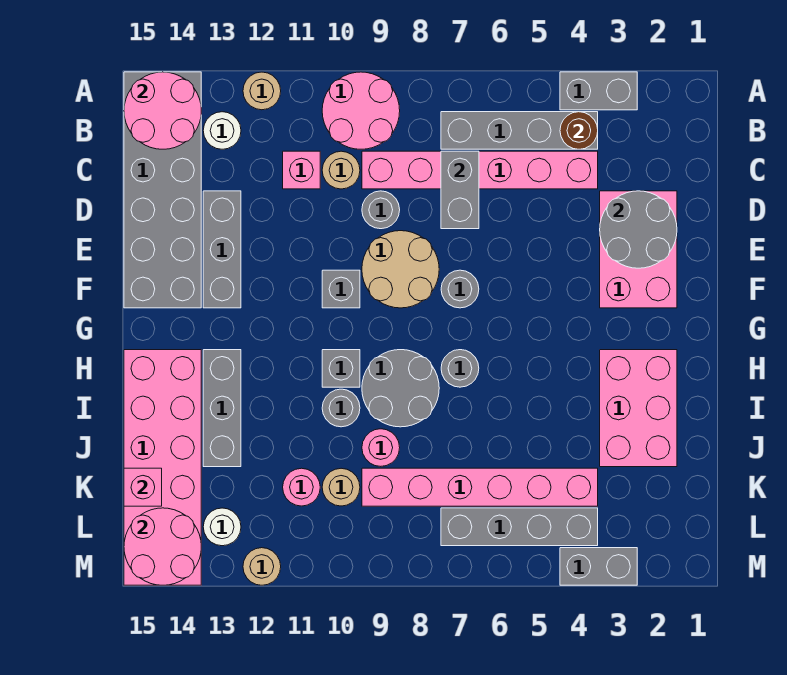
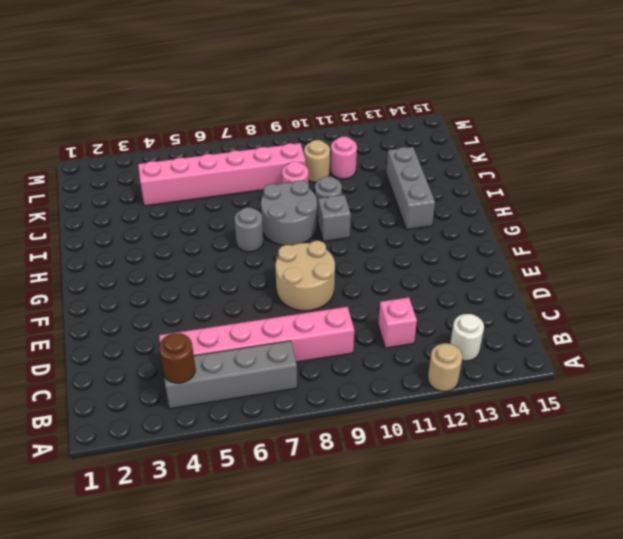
none -> grey 1x2 brick [560,72,637,110]
none -> pink 2x2 round brick [322,72,400,149]
none -> grey 2x6 brick [124,72,201,308]
none -> tan 1x1 round brick [322,151,360,189]

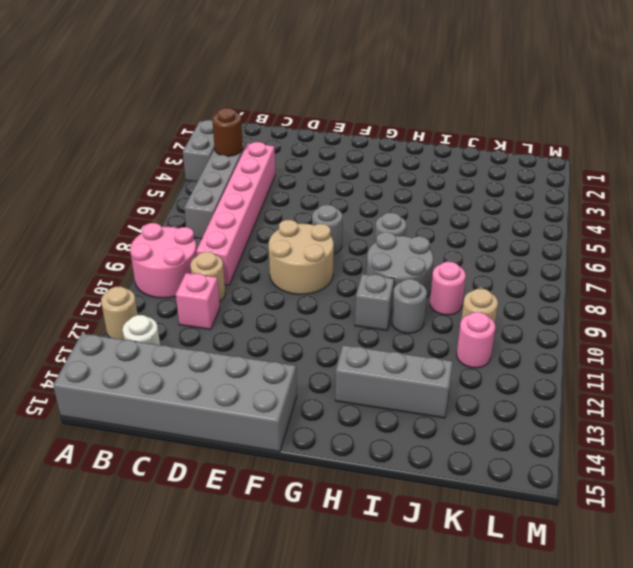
none -> pink 2x3 brick [600,191,677,308]
none -> grey 1x1 round brick [362,191,400,229]
none -> grey 1x3 brick [203,191,241,308]
none -> grey 1x1 brick [322,270,360,308]

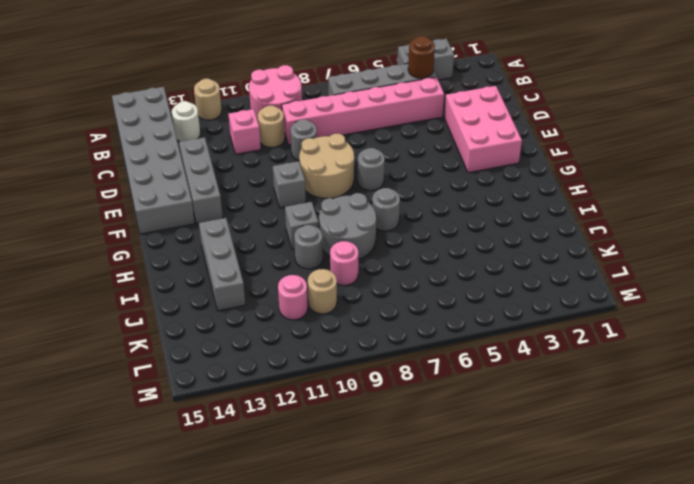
none -> pink 2x3 brick [600,350,677,467]
none -> pink 2x6 brick [124,350,201,585]
none -> pink 1x6 brick [362,468,598,506]
none -> grey 1x4 brick [441,508,598,546]

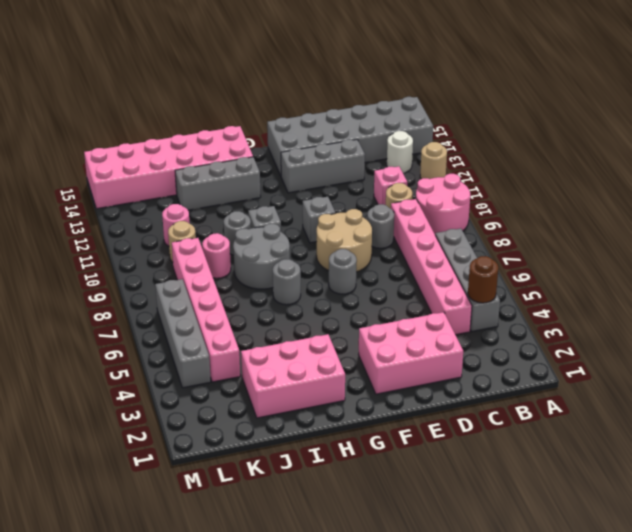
none -> grey 1x2 brick [560,72,637,110]
none -> white 1x1 round brick [203,508,241,546]
none -> grey 1x2 brick [560,548,637,585]
none -> tan 1x1 round brick [243,548,281,585]

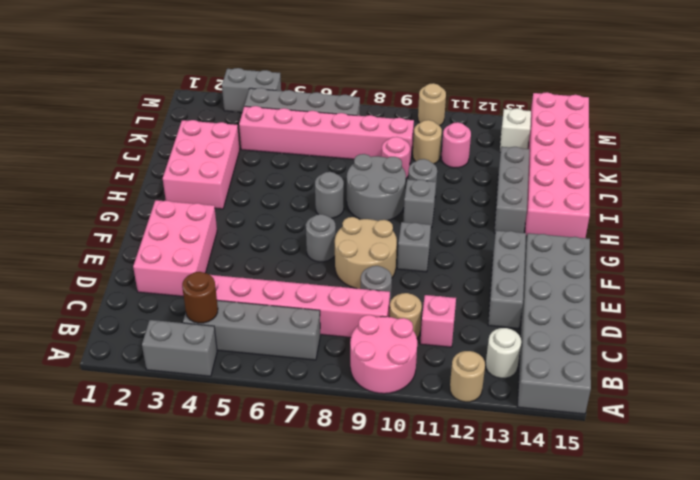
white 1x1 brick [500,108,531,152] -> white 1x1 round brick [203,508,241,546]
tan 1x1 round brick [418,83,446,126] -> tan 1x1 round brick moved to [243,548,281,585]
none -> pink 2x2 round brick [124,72,201,149]
none -> grey 1x2 brick [441,151,479,229]
none -> grey 2x2 round brick [600,191,677,268]
none -> pink 1x1 brick [124,468,162,506]

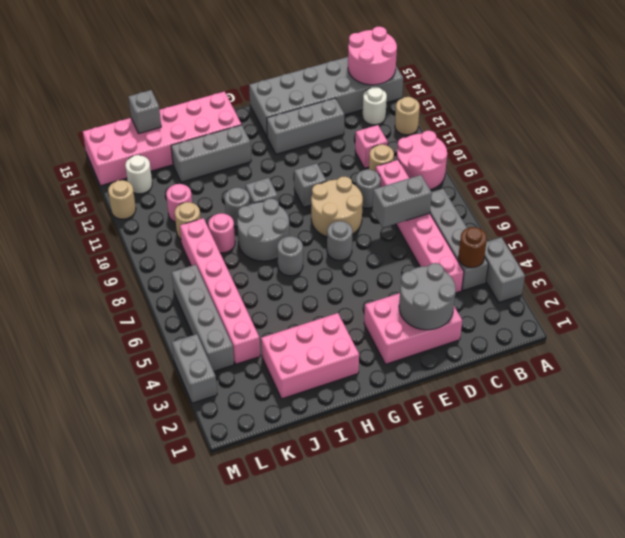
grey 1x1 brick [128,90,161,134] -> pink 1x1 brick [124,468,162,506]
none -> pink 2x2 round brick [124,508,201,585]

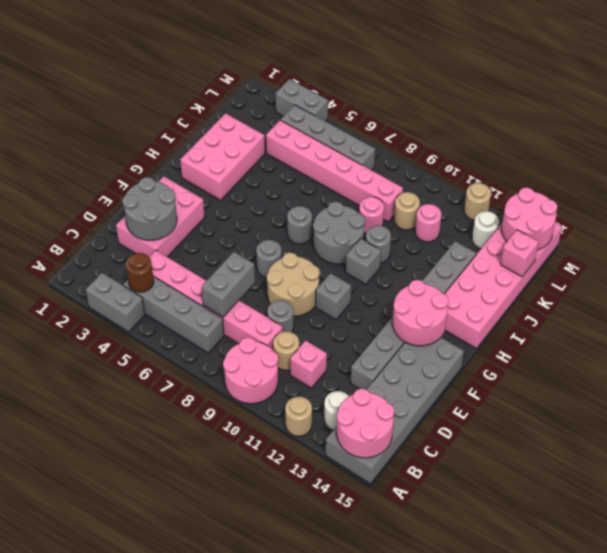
pink 2x2 round brick [393,280,449,346] -> none

